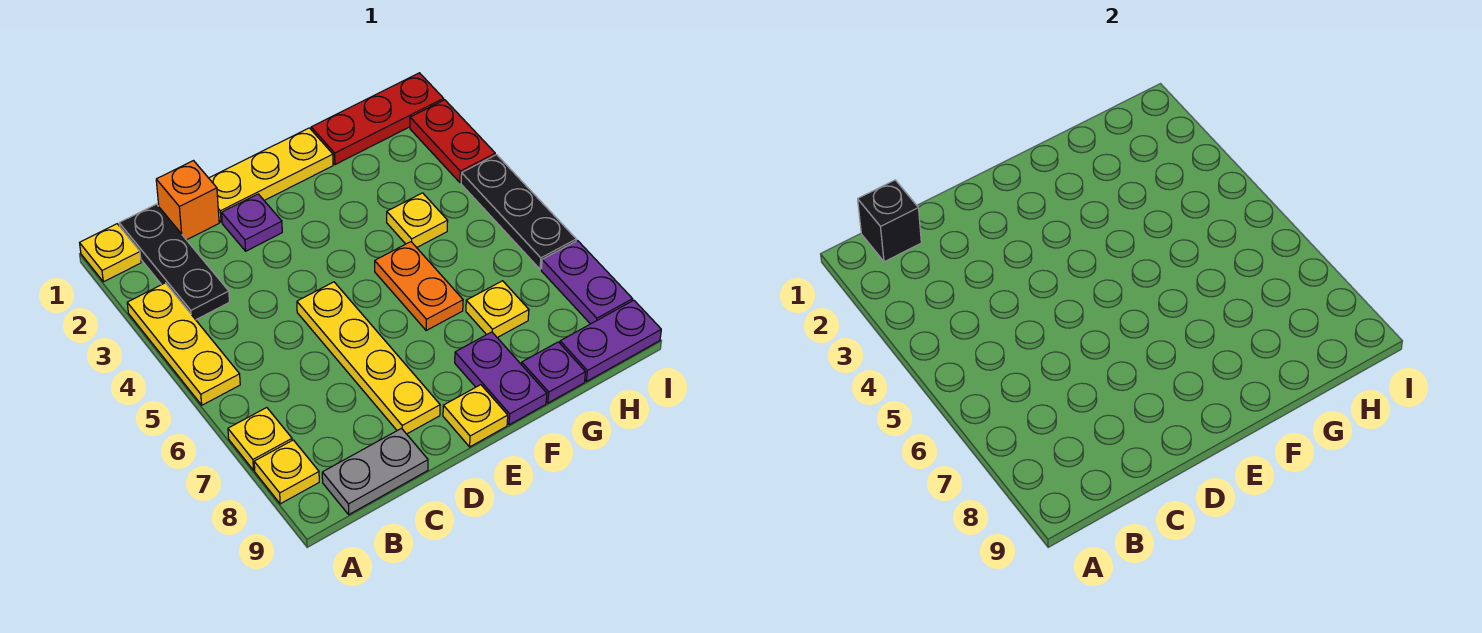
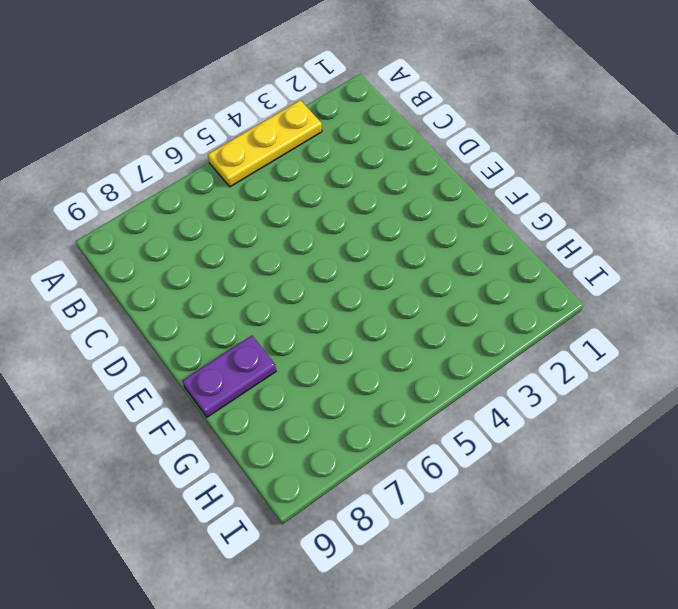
none -> yellow 1x1 plate [80,224,141,282]
none -> yellow 1x1 plate [228,408,292,470]
none -> yellow 1x1 plate [254,440,319,504]

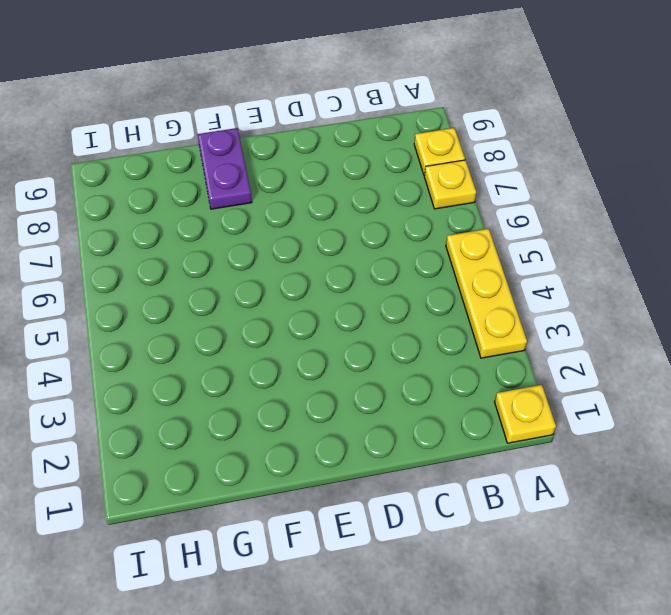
none -> black 1x3 plate [119,204,229,320]
none -> grey 1x2 plate [322,428,428,514]
none -> orange 1x1 brick [156,161,219,240]

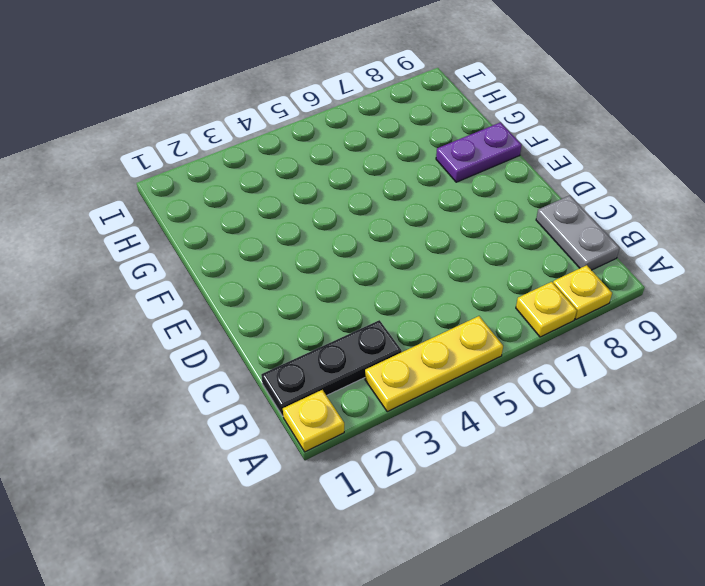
none -> orange 1x1 brick [156,161,219,240]
none -> yellow 1x3 plate [209,128,333,222]
none -> purple 1x1 plate [222,194,282,251]

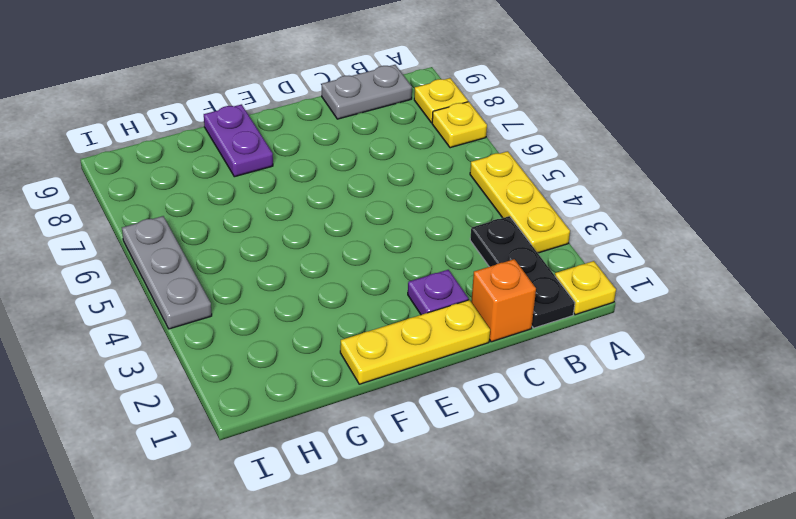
grey 1x3 plate [122,216,212,329] -> black 1x3 plate [461,155,576,269]
none -> yellow 1x4 plate [297,282,440,434]
none -> yellow 1x1 plate [443,385,508,447]
none -> orange 1x2 plate [375,242,463,330]

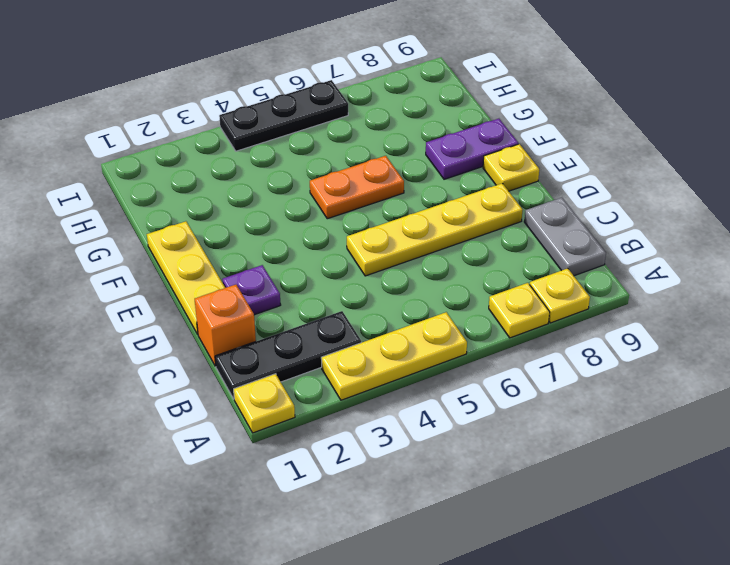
none -> red 1x3 plate [311,73,444,165]
none -> yellow 1x1 plate [387,193,448,248]
none -> yellow 1x1 plate [466,281,529,338]

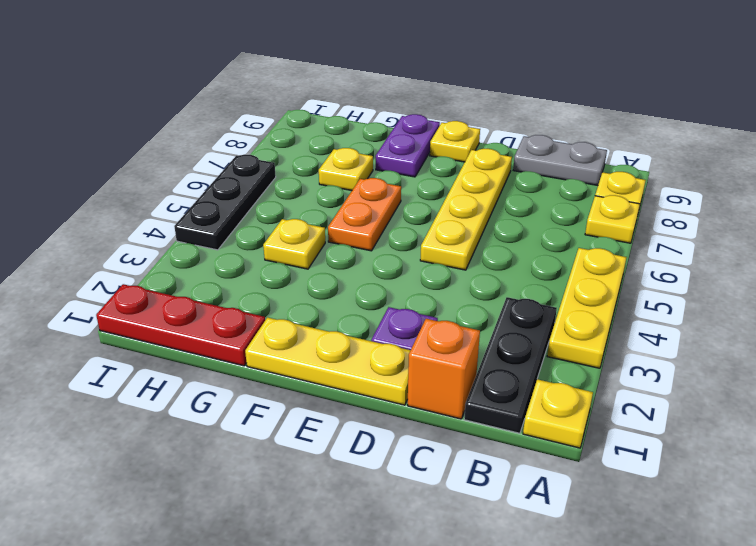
none -> purple 1x1 plate [522,342,585,403]
none -> purple 1x2 plate [560,300,661,382]
none -> red 1x2 plate [410,100,495,183]

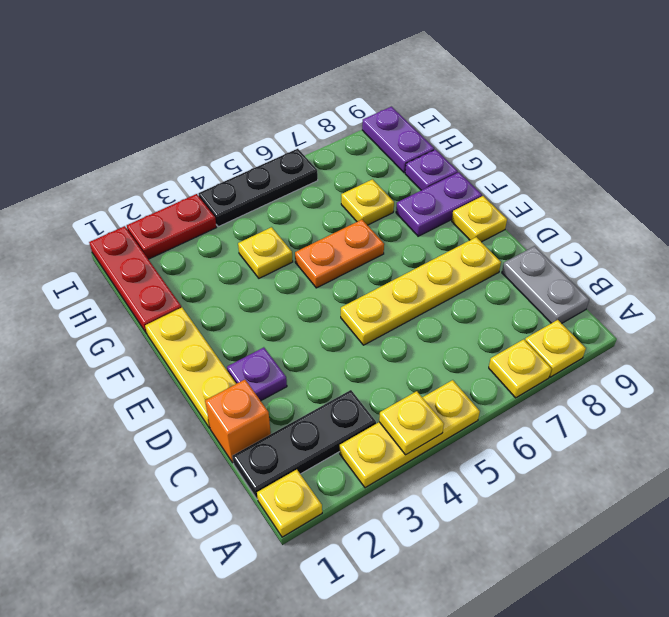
yellow 1x1 plate [379,391,444,455] -> none
none -> purple 1x2 plate [541,241,633,324]
none -> black 1x1 brick [858,180,921,262]

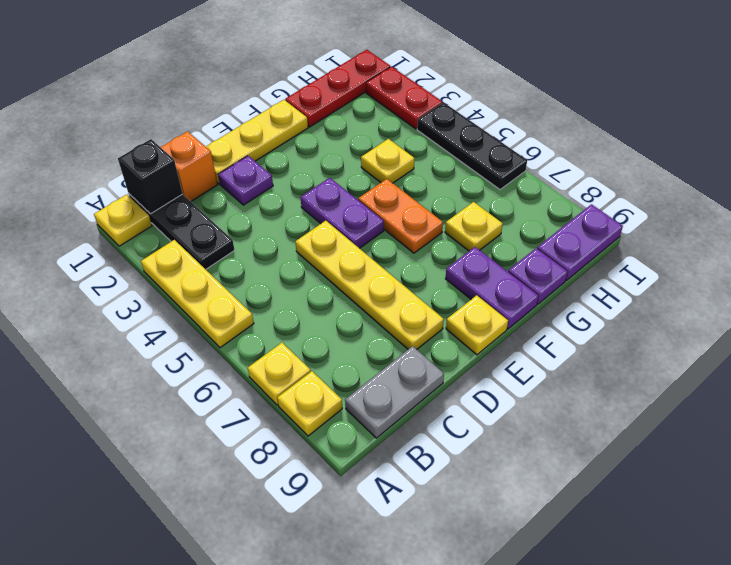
purple 1x2 plate [300,178,384,248] -> purple 1x2 plate moved to [541,241,633,324]

